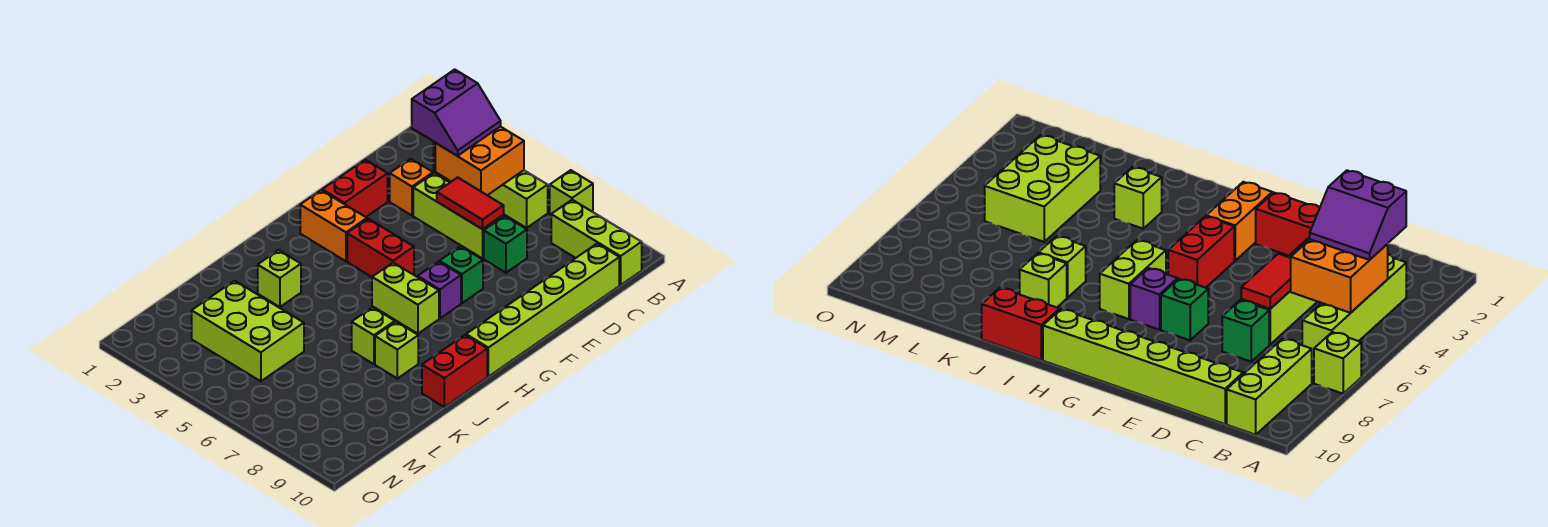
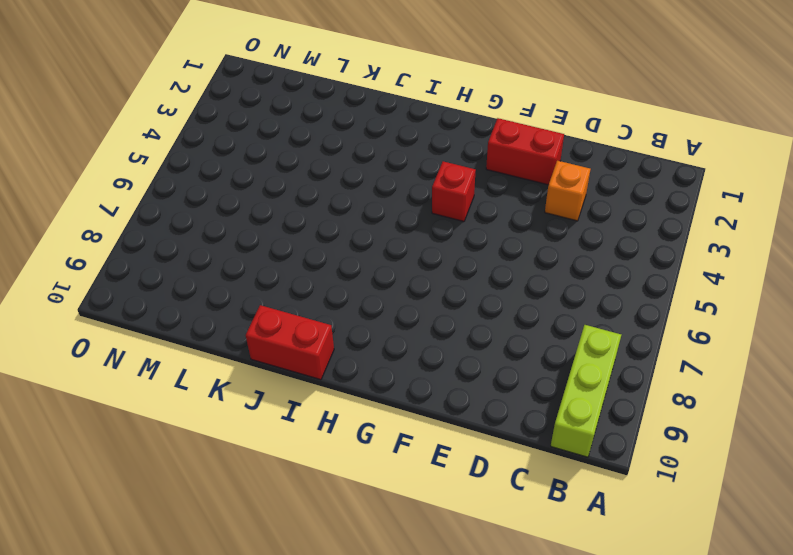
red 1x1 brick [432,161,476,222] -> red 1x2 brick [347,219,414,277]
none -> lime 1x1 brick [550,170,593,214]
none -> lime 1x4 brick [434,142,548,228]
none -> lime 1x6 brick [466,244,619,377]

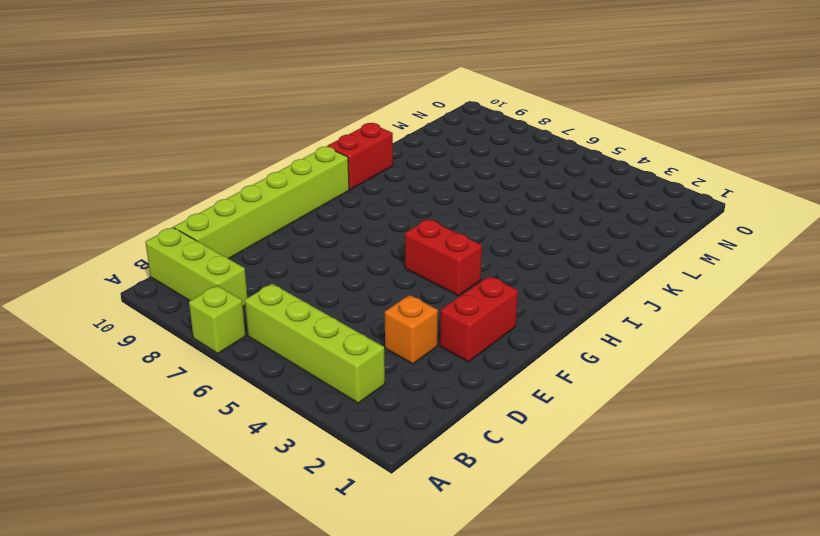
none -> lime 1x3 brick [413,173,504,258]
none -> green 1x1 brick [484,216,527,273]
none -> green 1x1 brick [440,246,483,303]

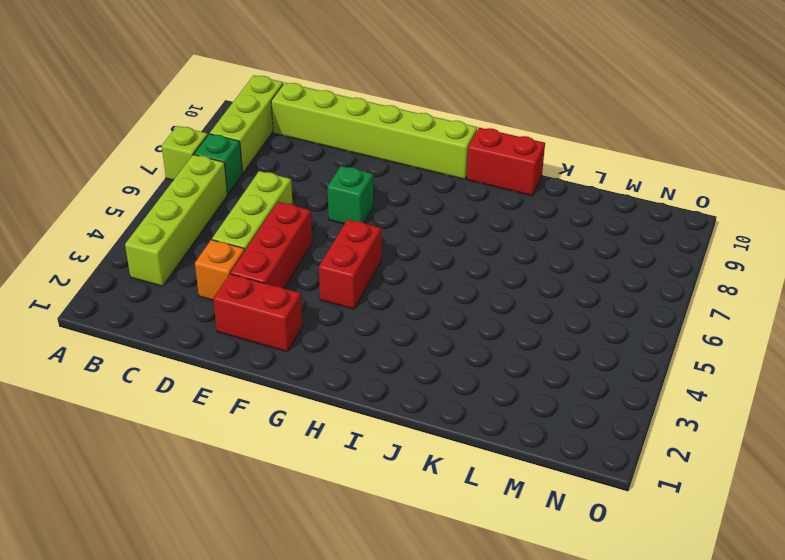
green 1x1 brick [194,134,243,194] -> green 1x1 brick moved to [484,216,527,273]
red 1x3 brick [231,202,312,288] -> none
none -> orange 1x2 brick [300,190,367,261]
none -> purple 1x1 brick [418,262,461,318]
none -> lime 1x2 brick [372,263,439,334]

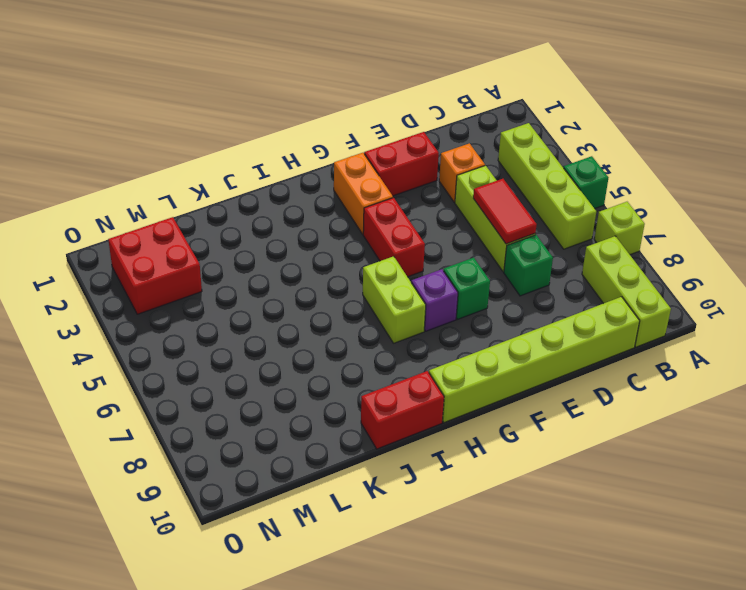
green 1x1 brick [564,156,608,209] -> none
red 2x2 brick [108,217,202,314] -> lime 2x3 brick [192,281,304,381]
none -> lime 1x1 brick [258,250,301,307]
none -> lime 1x1 brick [352,307,395,364]
none -> lime 1x1 brick [375,322,418,378]

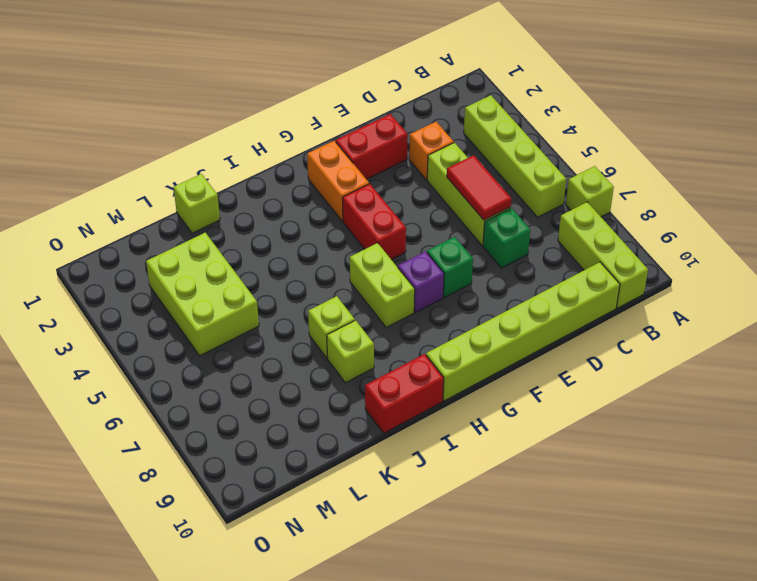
lime 1x1 brick [173,174,220,233] -> lime 1x1 brick moved to [258,250,301,307]
none -> orange 2x2 brick [435,127,524,195]
none -> purple 2x2 slope [412,69,501,156]

